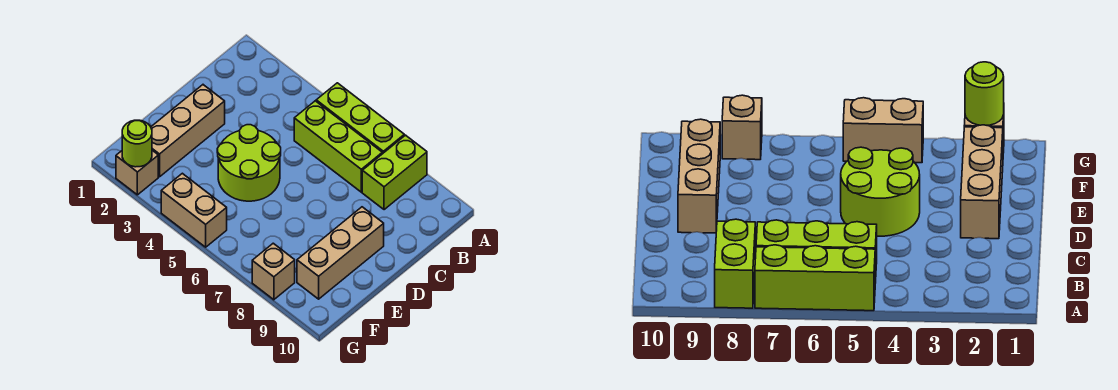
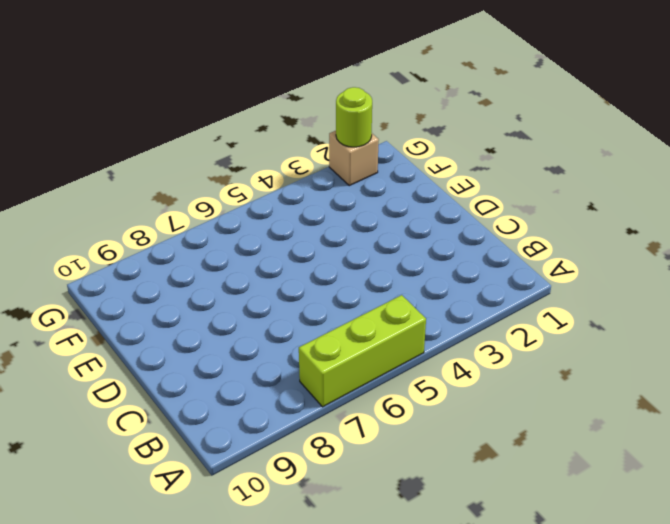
none -> lime 1x2 brick [362,135,427,210]
none -> lime 1x3 brick [294,101,382,192]

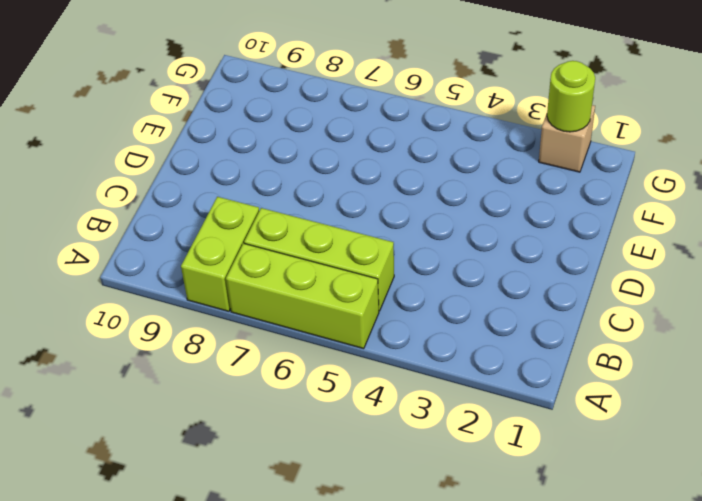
none -> tan 1x3 brick [151,85,225,177]
none -> lime 2x2 round brick [217,125,281,201]

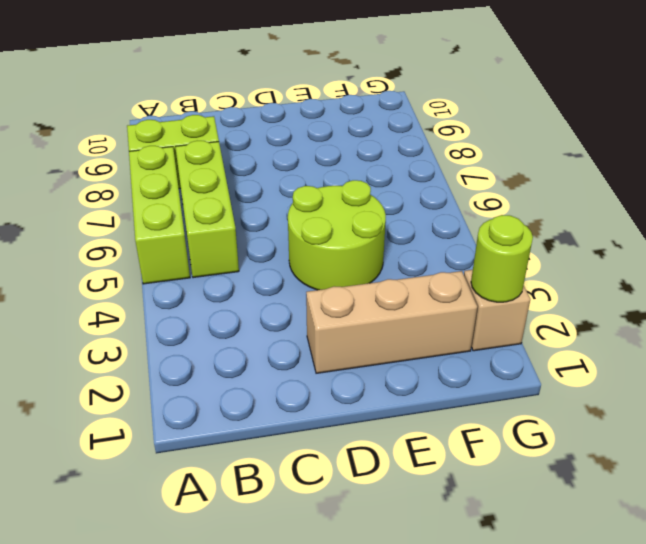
none -> tan 1x3 brick [297,207,384,299]
none -> tan 1x2 brick [161,173,227,247]

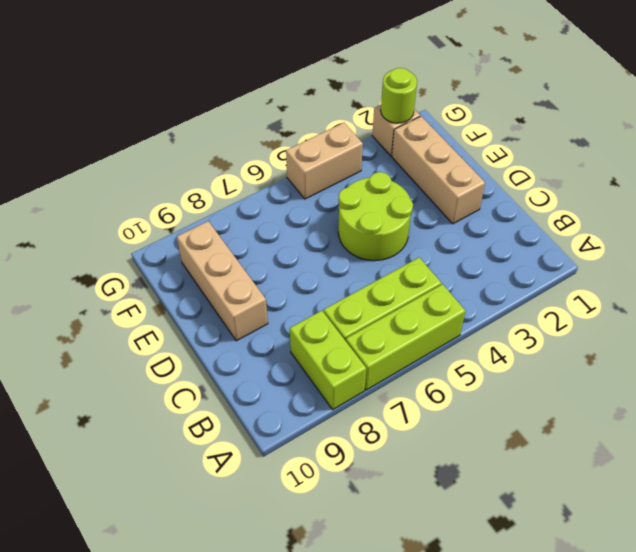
none -> tan 1x1 brick [252,243,295,300]

